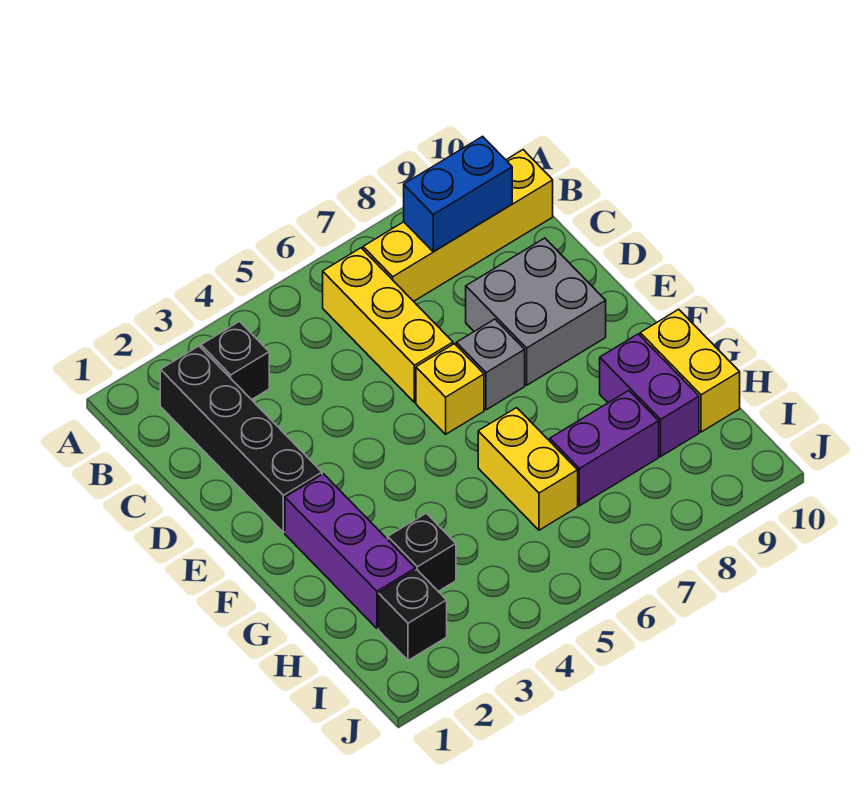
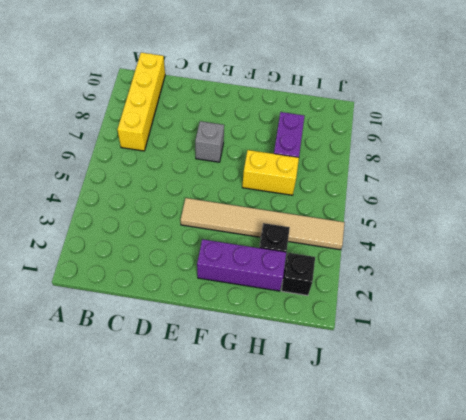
tan 1x6 tile [181,198,345,250] -> none
none -> black 1x4 brick [160,346,322,533]
none -> black 1x1 brick [201,322,269,400]
none -> yellow 1x3 brick [323,248,453,402]

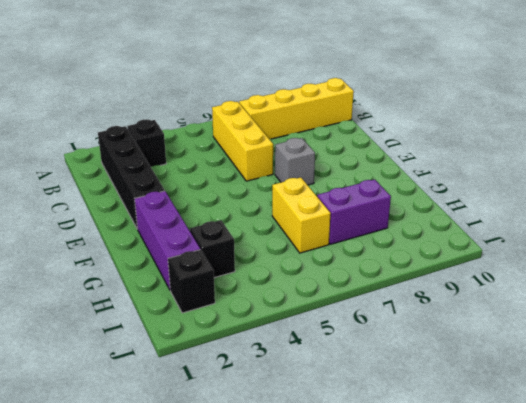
none -> grey 2x2 brick [466,238,606,385]
none -> yellow 1x1 brick [416,344,484,434]
none -> purple 1x2 brick [600,334,699,457]

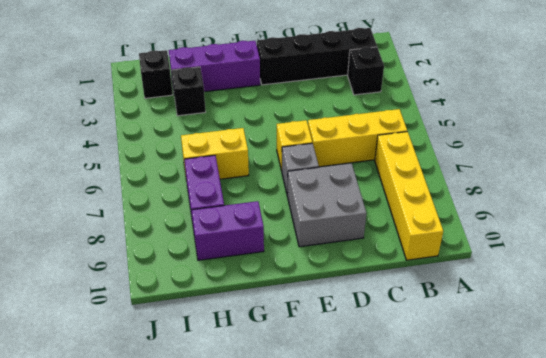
none -> yellow 1x2 brick [640,309,740,432]
none -> blue 1x2 brick [404,136,512,252]

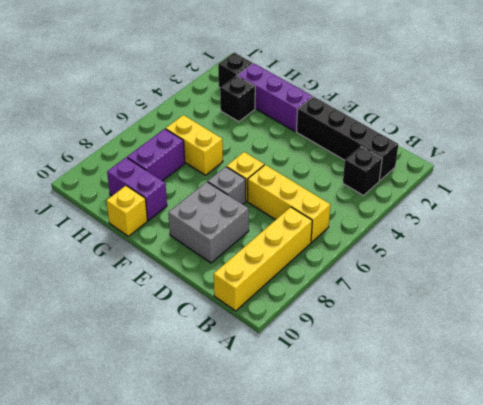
yellow 1x1 brick [107,186,147,236] -> yellow 1x2 brick [640,309,740,432]
none -> blue 1x2 brick [404,136,512,252]

